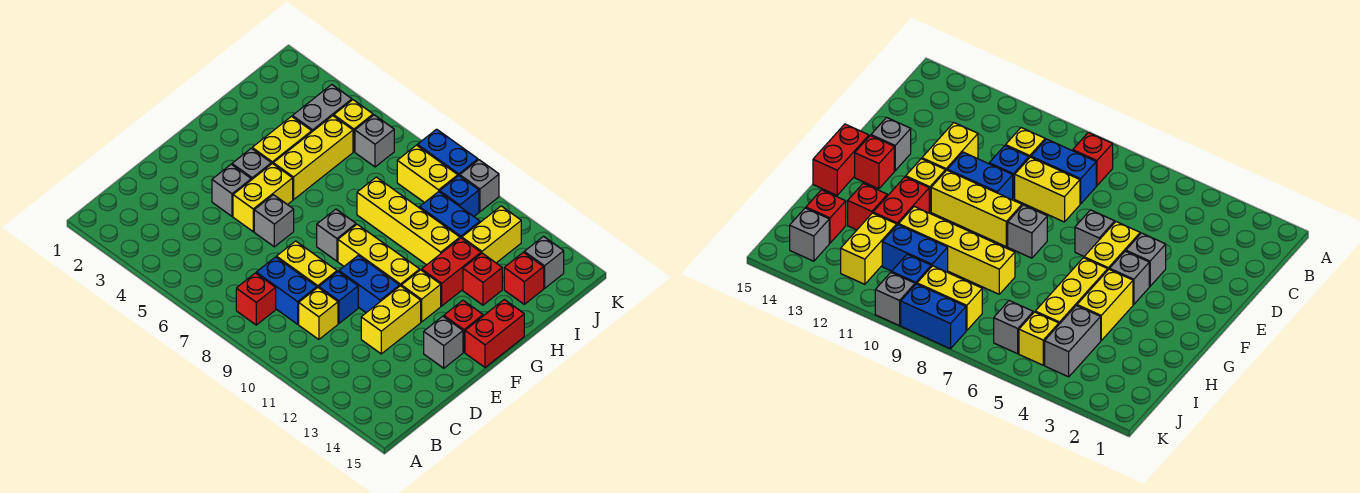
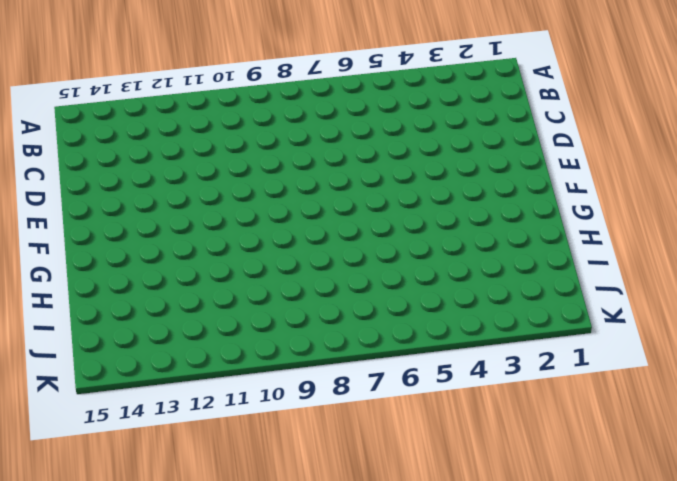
none -> red 1x1 brick [236,273,276,325]
none -> blue 1x2 brick [256,257,317,324]
none -> yellow 1x1 brick [299,288,338,339]
none -> yellow 1x2 brick [276,241,337,288]

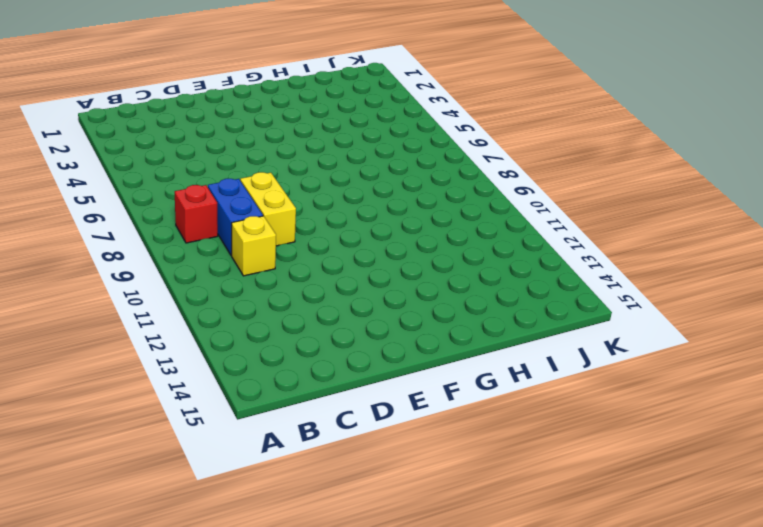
none -> blue 1x1 brick [319,272,358,323]
none -> yellow 1x2 brick [361,286,421,354]
none -> grey 1x1 brick [212,164,251,216]
none -> yellow 1x2 brick [233,163,293,231]

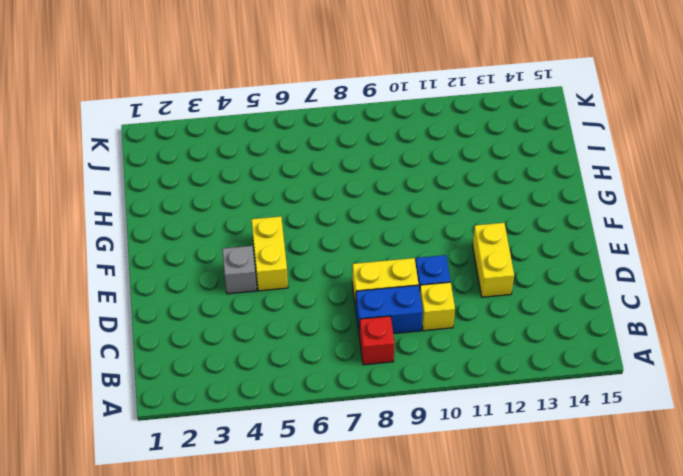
none -> grey 1x1 brick [254,195,294,247]
none -> blue 1x2 brick [339,256,399,313]
none -> grey 1x1 brick [424,316,463,368]
none -> grey 1x1 brick [232,148,271,180]

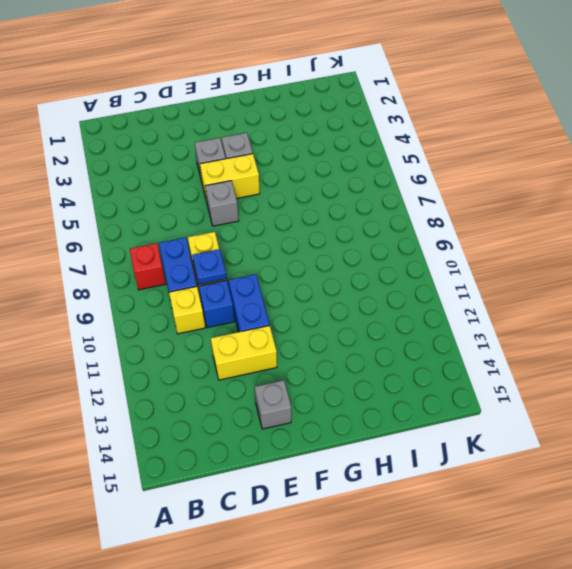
blue 1x1 plate [192,249,227,285] -> none
none -> grey 1x1 brick [317,209,356,261]
none -> yellow 1x3 brick [338,224,420,286]
none -> yellow 1x1 brick [401,270,441,322]
none -> red 1x1 brick [444,300,483,352]

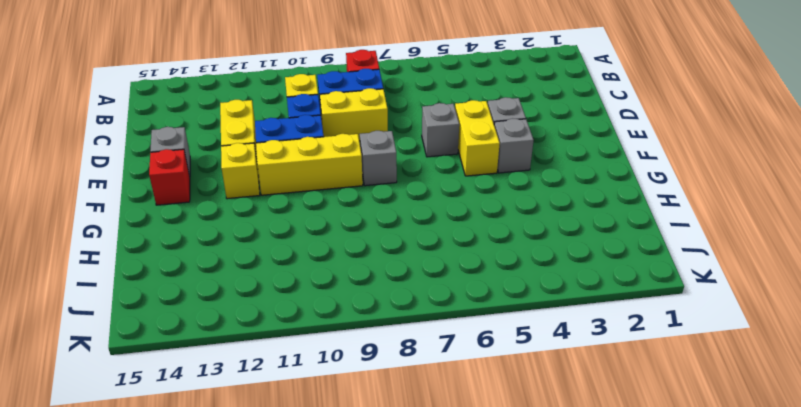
none -> red 1x2 brick [465,299,524,367]
none -> yellow 1x2 brick [252,117,312,164]
none -> yellow 1x3 brick [273,116,353,200]
none -> red 1x2 brick [422,238,481,306]

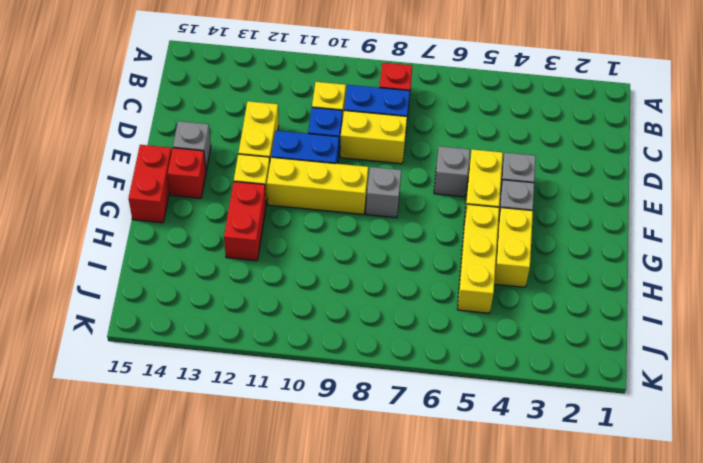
none -> yellow 1x4 brick [357,177,460,265]
none -> red 1x1 brick [463,253,502,305]
none -> grey 1x2 brick [292,85,352,132]
none -> blue 1x2 brick [420,192,480,238]

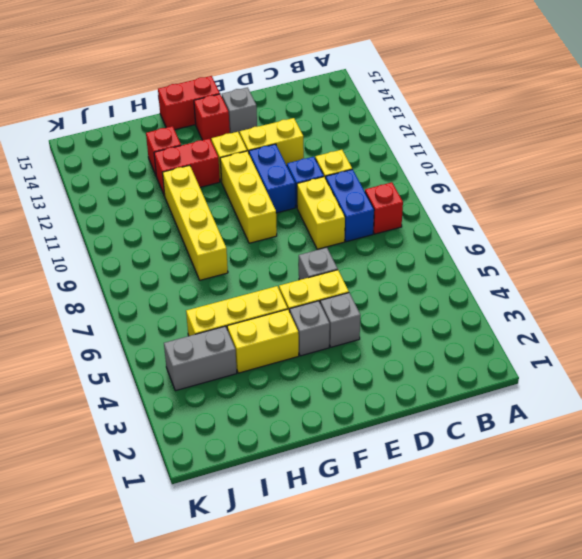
none -> grey 1x1 brick [317,209,356,261]
none -> blue 1x2 brick [420,192,480,238]
none -> yellow 1x2 brick [462,206,521,263]
none -> red 1x1 brick [504,252,544,304]

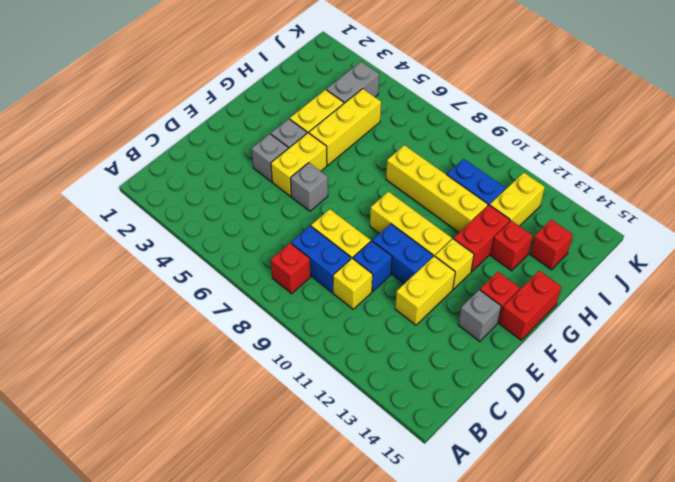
none -> grey 1x1 brick [317,209,356,261]
none -> yellow 1x1 brick [334,100,373,152]
none -> grey 1x1 brick [355,115,394,167]
none -> yellow 1x2 brick [397,145,458,203]

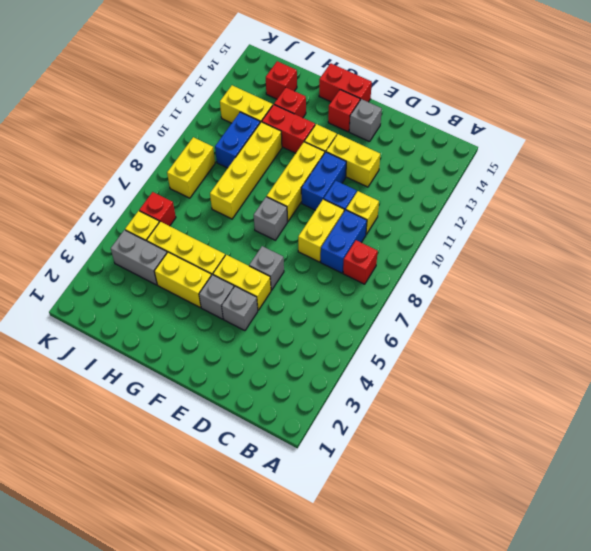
red 1x1 brick [139,192,176,226] -> grey 1x1 brick [355,115,394,167]
none -> blue 1x1 brick [440,176,479,216]
none -> grey 1x1 brick [524,236,564,288]
none -> blue 1x2 brick [417,129,478,176]
none -> grey 1x1 brick [460,160,499,212]

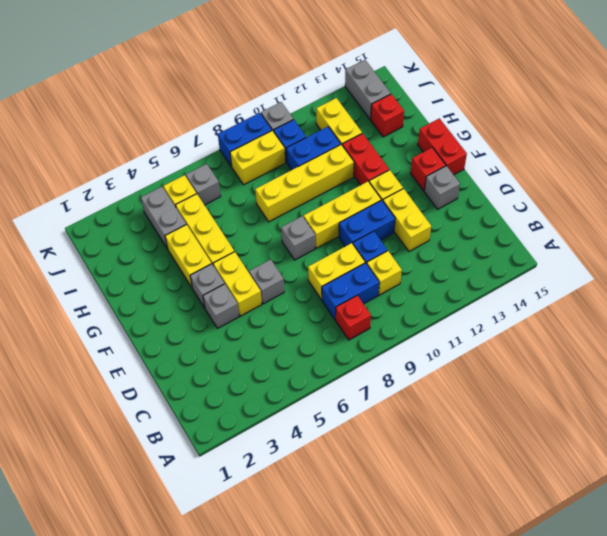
grey 1x2 brick [345,60,391,119] -> grey 1x1 brick [524,236,564,288]
none -> red 1x1 brick [463,253,502,305]

